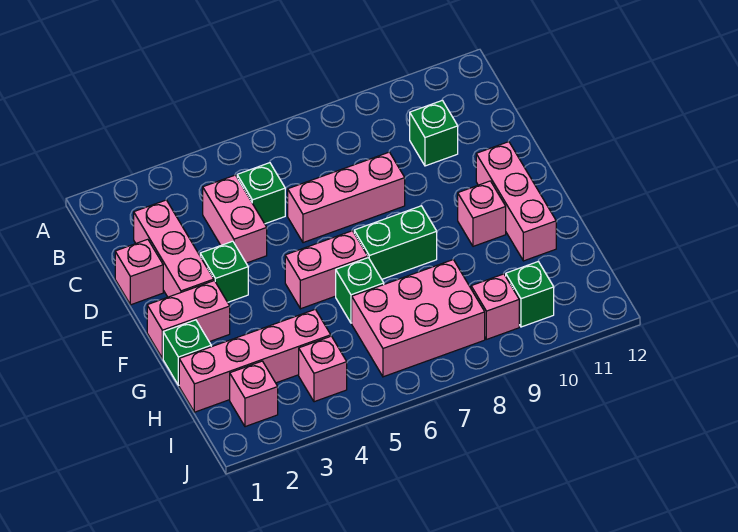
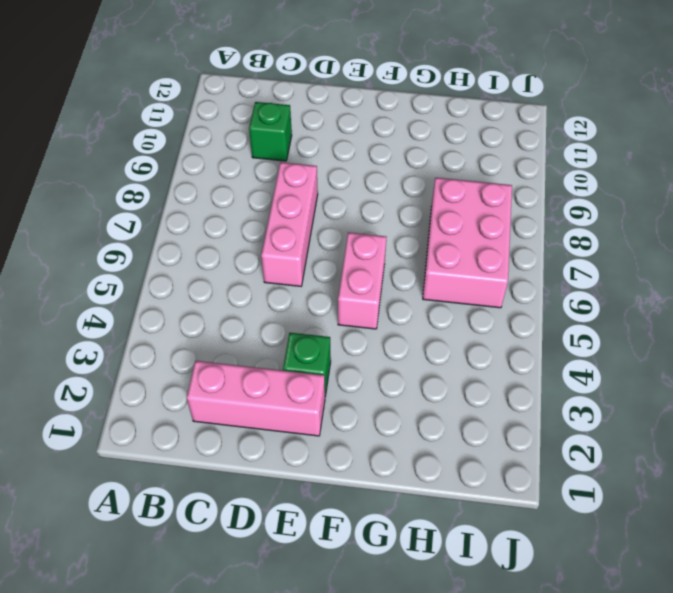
none -> pink 1x2 brick [203,175,267,263]
none -> green 1x1 brick [237,163,285,224]
none -> pink 1x1 brick [115,239,163,305]

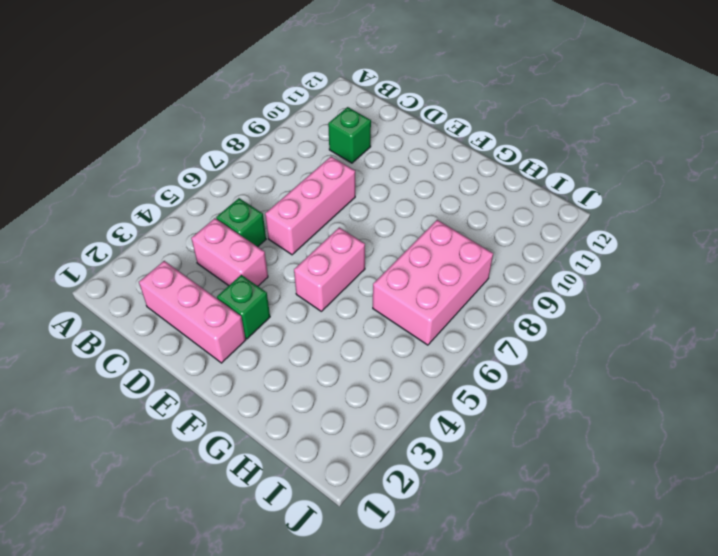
none -> pink 1x1 brick [115,239,163,305]
none -> pink 1x3 brick [476,142,556,261]
none -> pink 1x2 brick [147,281,230,359]

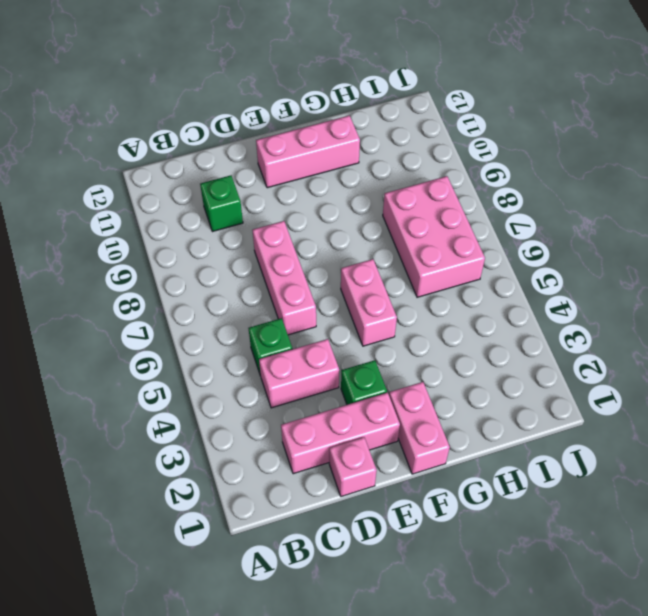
none -> green 1x2 brick [354,206,437,279]
none -> pink 1x1 brick [458,181,506,246]
none -> green 1x1 brick [163,320,211,385]

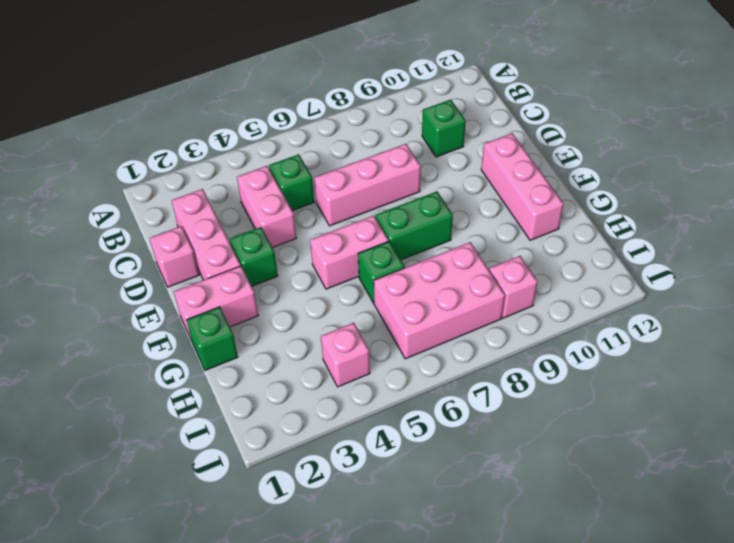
none -> pink 1x1 brick [458,181,506,246]
none -> pink 1x4 brick [179,309,331,412]
none -> pink 1x1 brick [230,361,278,427]

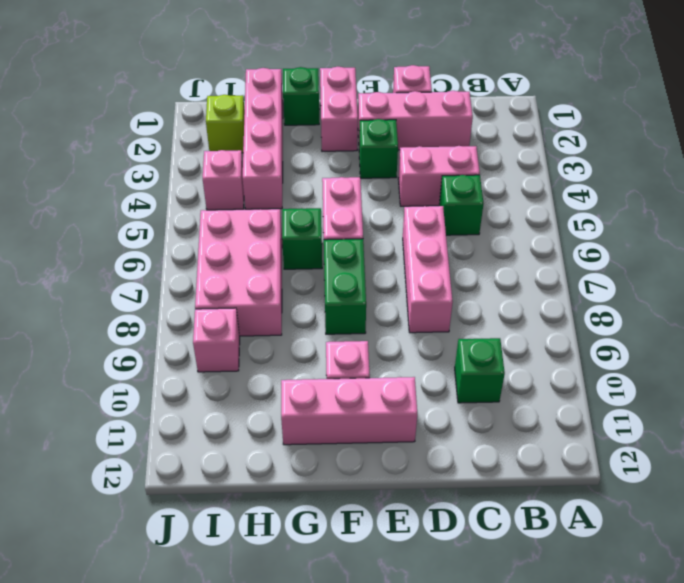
lime 1x1 brick [206,95,245,153] -> pink 1x1 brick [230,361,278,427]
none -> green 1x1 brick [506,262,554,327]

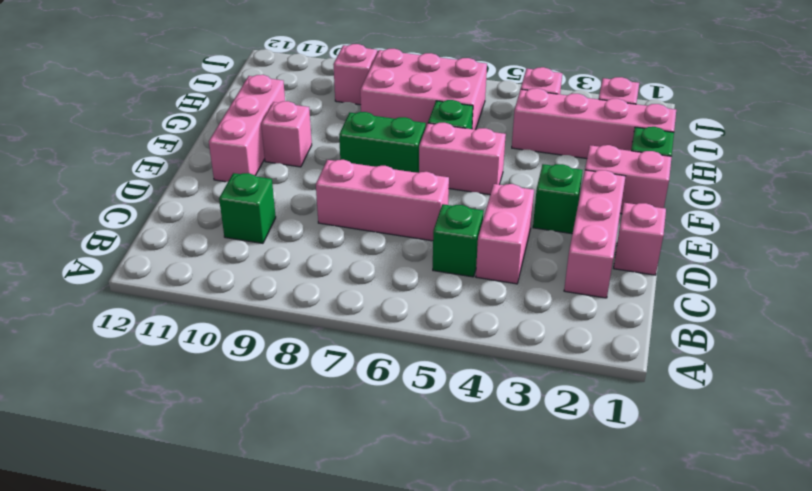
none -> green 1x1 brick [506,262,554,327]

